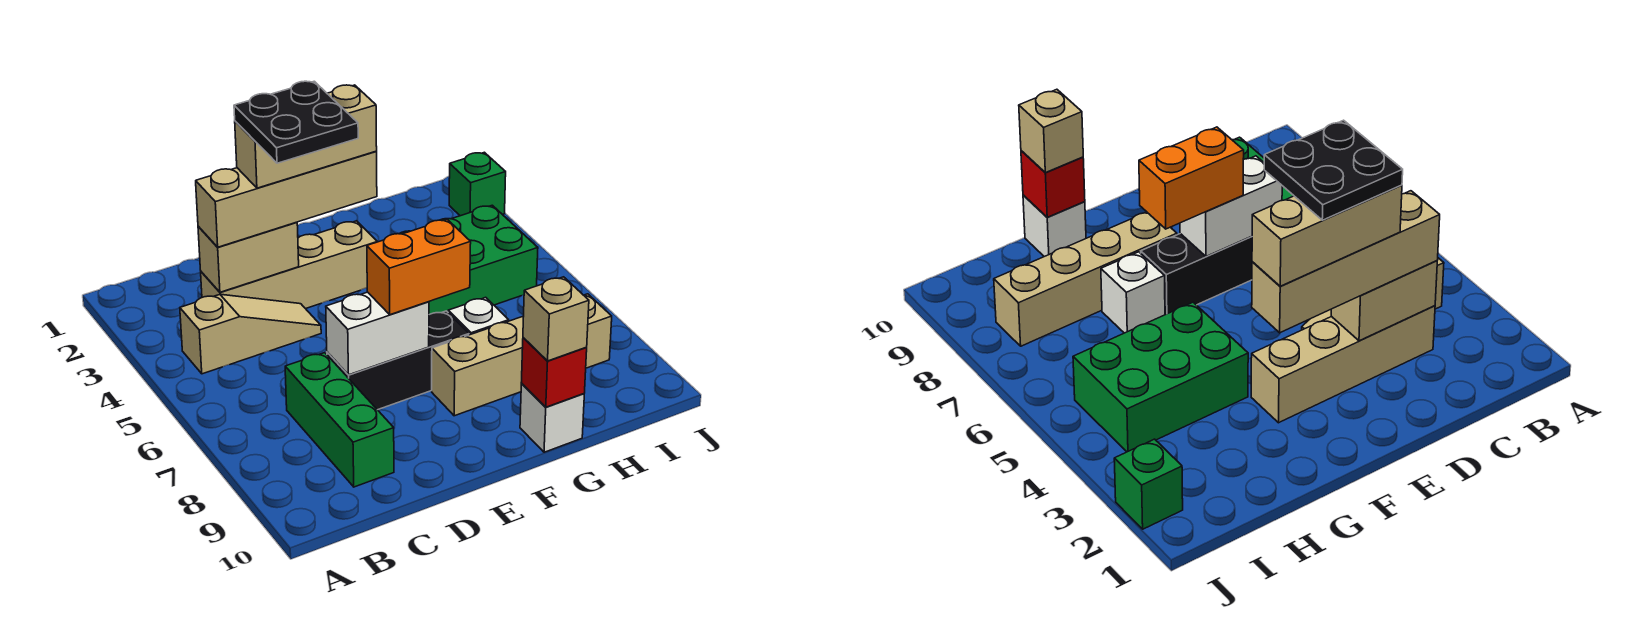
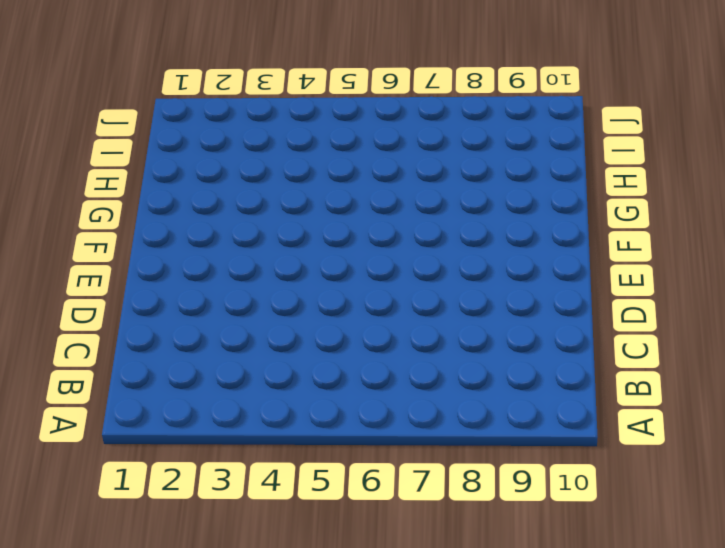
none -> tan 1x3 slope [180,294,321,374]
none -> tan 1x4 brick [201,221,377,309]
none -> green 1x3 brick [285,353,394,487]

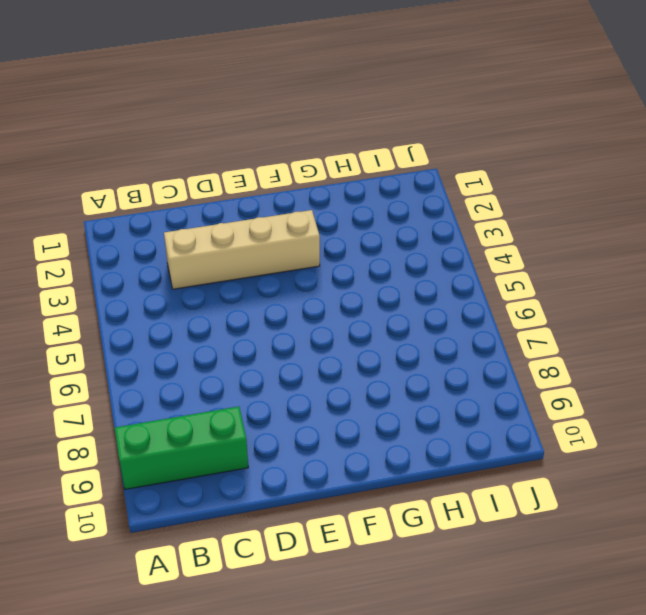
green 1x3 brick [115,407,248,489] -> green 1x3 brick turned to [285,353,394,487]
none -> tan 1x3 slope [180,294,321,374]
none -> black 1x3 brick [327,311,469,410]
none -> tan 1x4 brick [432,294,612,416]

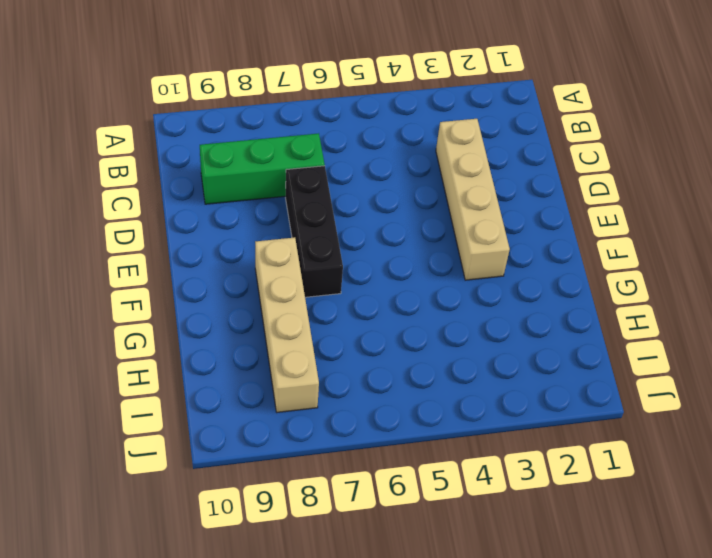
none -> tan 1x3 slope [180,294,321,374]
none -> green 2x3 brick [399,205,538,315]
none -> white 1x1 brick [448,297,509,335]

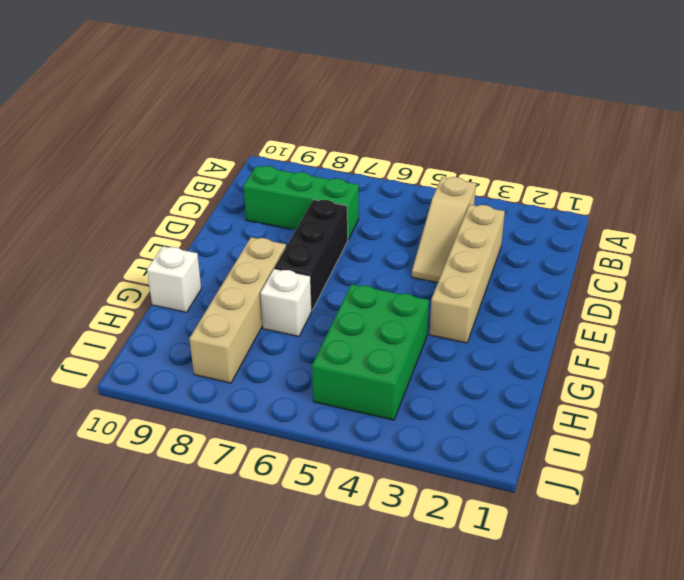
none -> green 1x1 brick [449,152,506,216]
none -> tan 1x2 brick [198,222,299,292]
none -> white 1x2 brick [326,292,429,375]

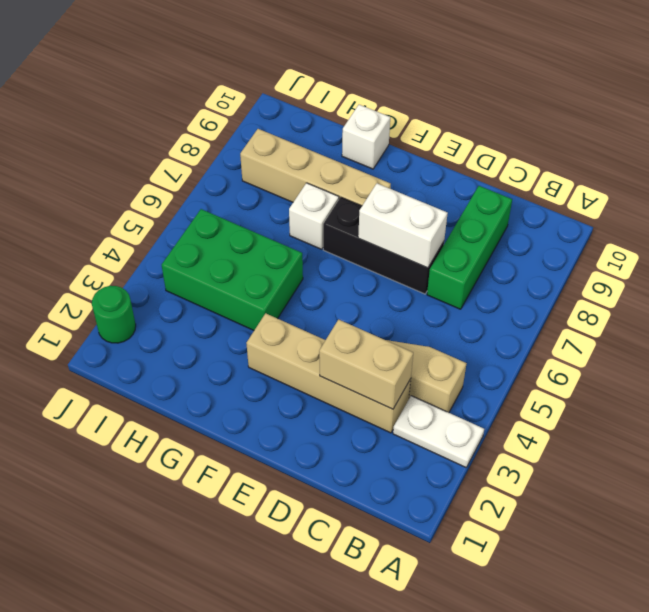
white 1x2 plate [393,396,484,467] -> none
green 1x1 round brick [92,286,136,343] -> green 1x1 brick [449,152,506,216]
none -> red 1x1 brick [521,338,587,407]
none -> tan 1x4 brick [196,151,377,247]
none -> orange 1x2 brick [367,219,471,315]

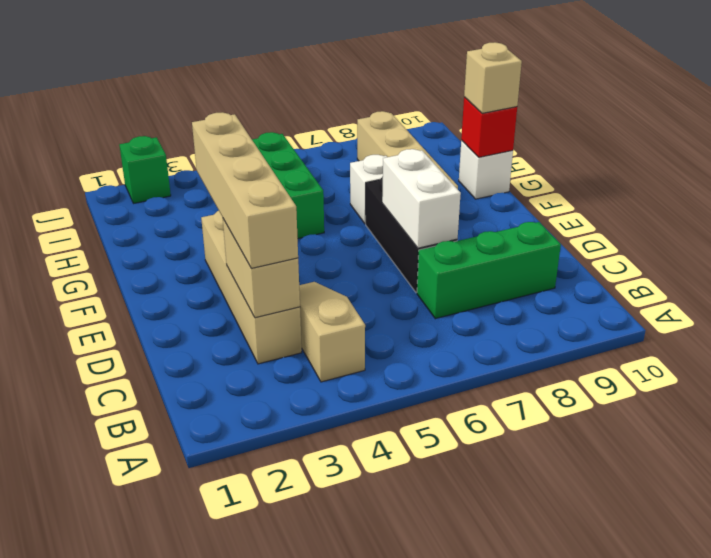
none -> orange 1x2 brick [367,219,471,315]
none -> tan 1x3 brick [235,85,377,188]
none -> black 2x2 plate [234,81,358,163]

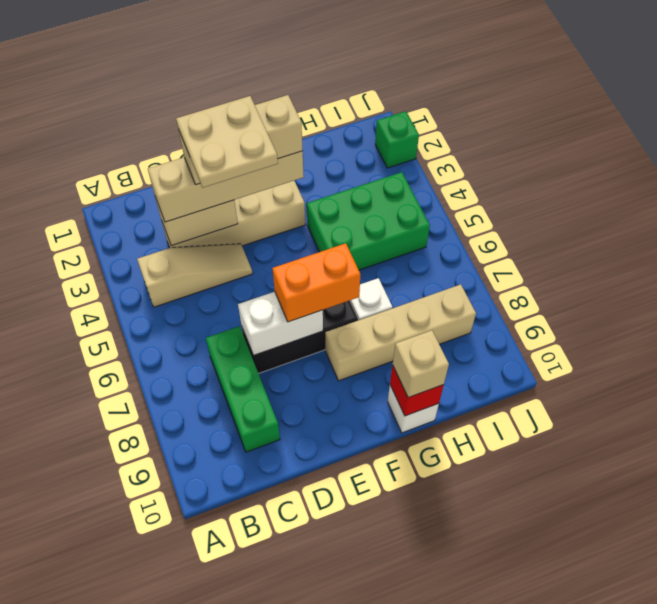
tan 2x2 plate [176,96,278,188] -> black 2x2 plate [234,81,358,163]

